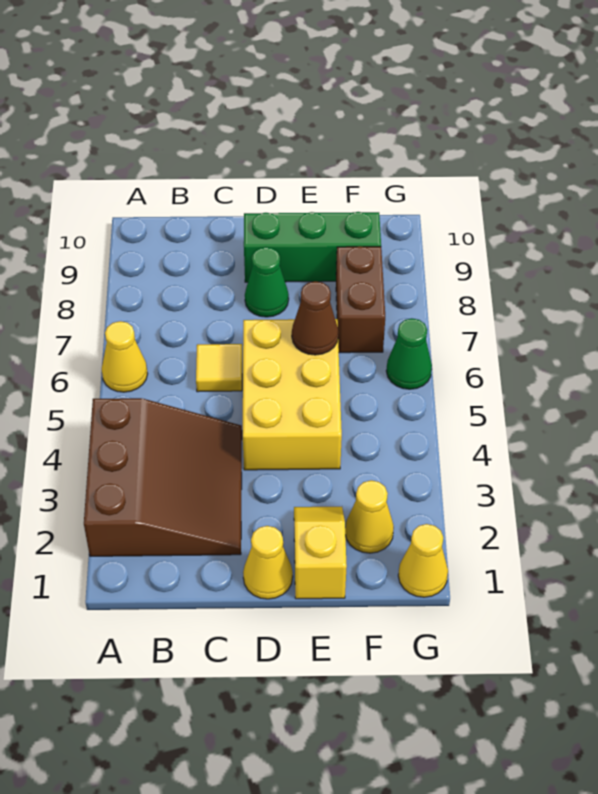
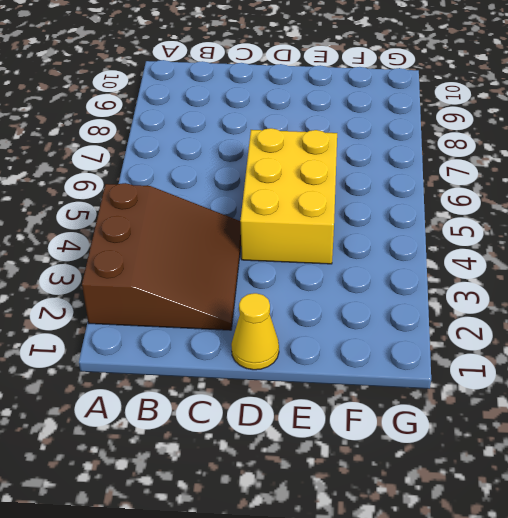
none -> yellow 1x1 cone [102,321,148,392]
none -> yellow 1x1 tile [196,344,242,392]
none -> green 1x1 cone [245,247,289,317]

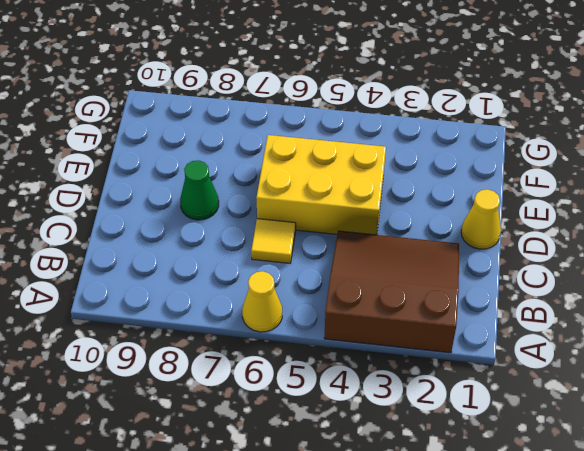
none -> green 1x3 brick [244,212,381,282]
none -> yellow 1x2 slope [294,507,347,599]
none -> yellow 1x1 cone [345,480,394,553]

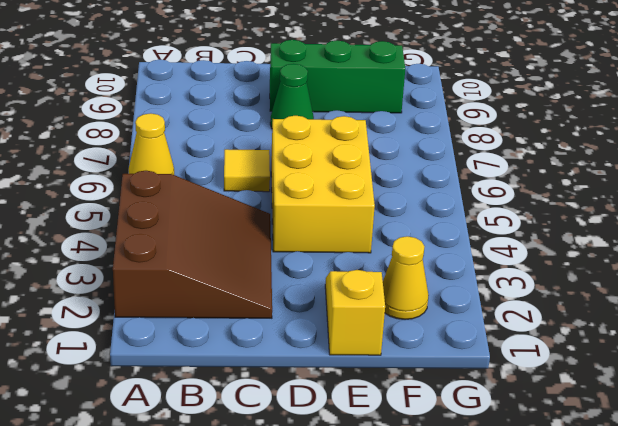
none -> yellow 1x1 cone [243,526,293,599]
none -> brown 1x2 brick [336,246,385,353]
none -> yellow 1x1 cone [398,524,448,597]

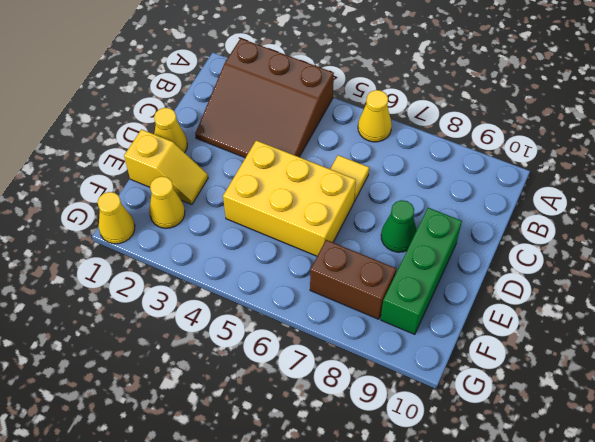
none -> green 1x1 cone [386,318,432,389]
none -> brown 1x1 cone [292,281,338,355]

